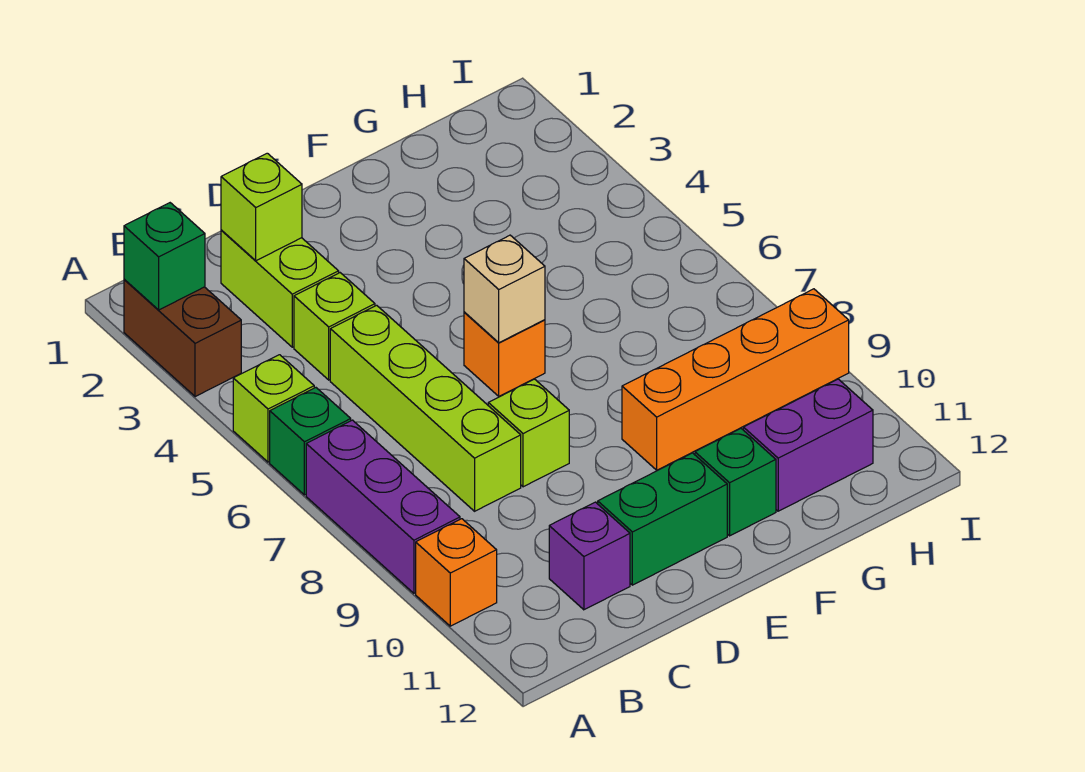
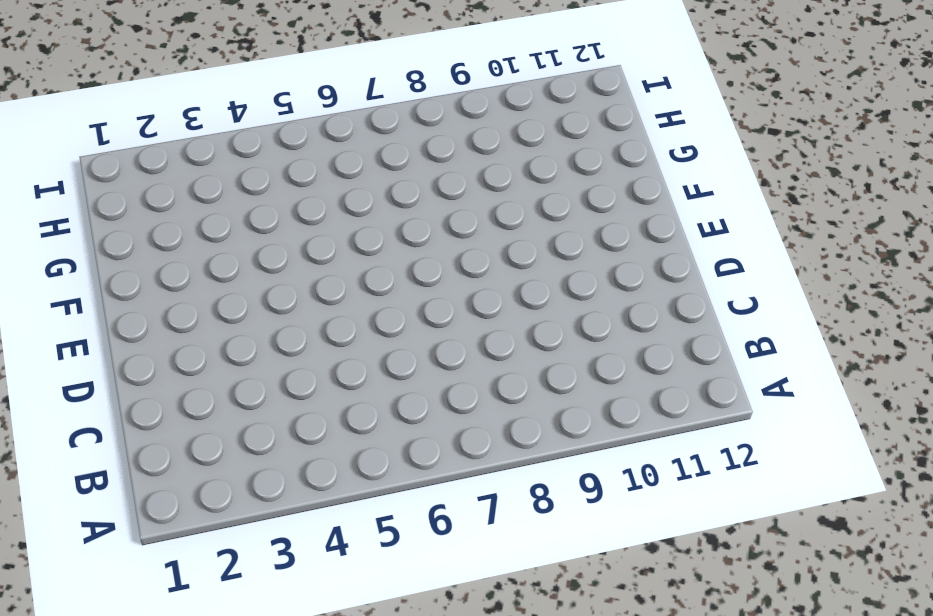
none -> brown 1x2 brick [124,279,241,397]
none -> lime 1x1 brick [233,355,314,462]
none -> green 1x1 brick [270,388,351,495]

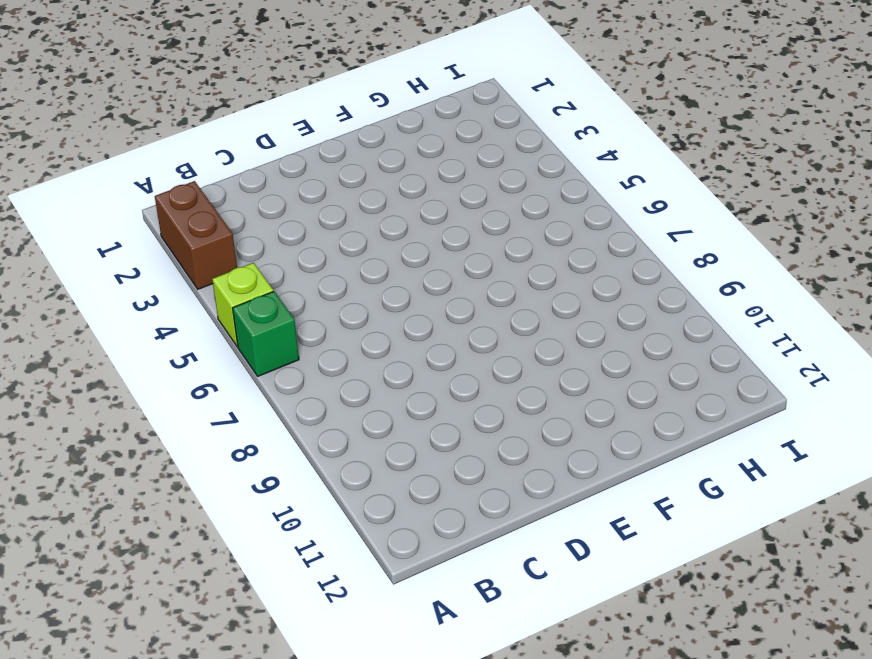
none -> purple 1x3 brick [306,420,460,593]
none -> orange 1x1 brick [416,519,497,626]
none -> lime 1x2 brick [221,230,339,347]

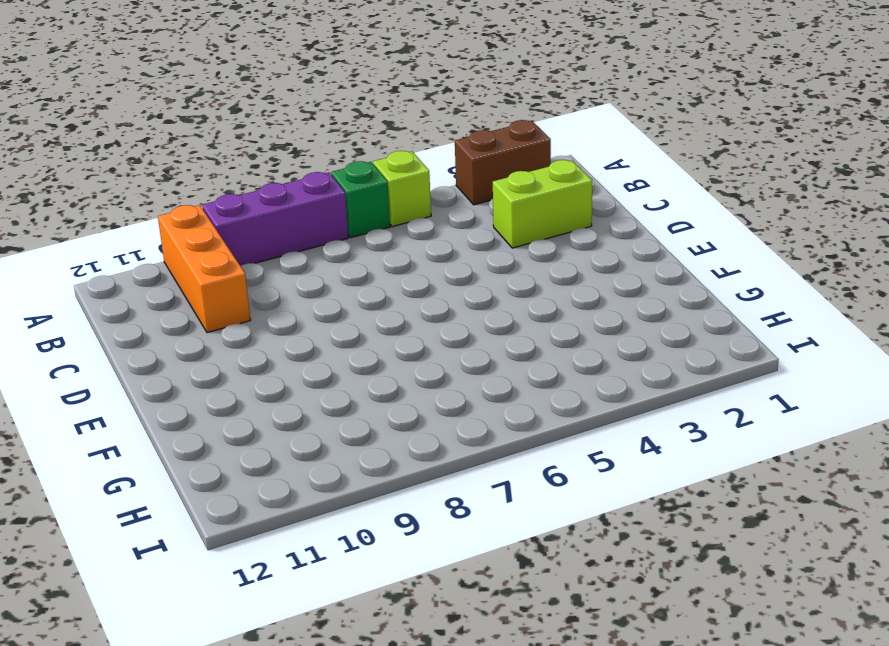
orange 1x3 brick [158,205,250,333] -> orange 1x1 brick [416,519,497,626]
none -> lime 1x1 brick [294,273,375,380]
none -> lime 1x4 brick [330,305,521,511]
none -> purple 1x1 brick [549,502,630,610]

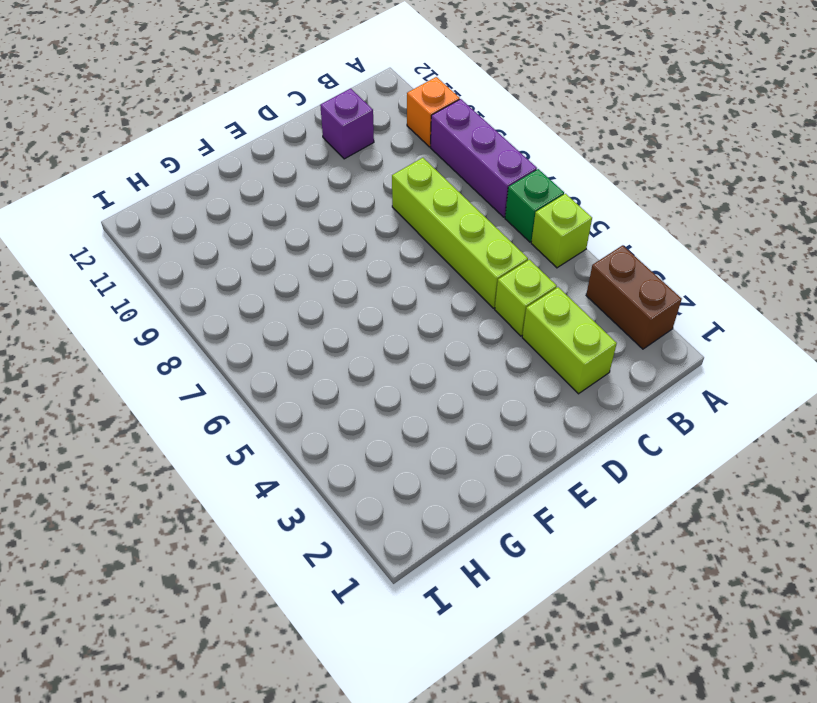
none -> lime 1x1 brick [488,379,569,487]
none -> green 1x2 brick [598,453,727,585]
none -> orange 1x1 brick [464,312,545,396]

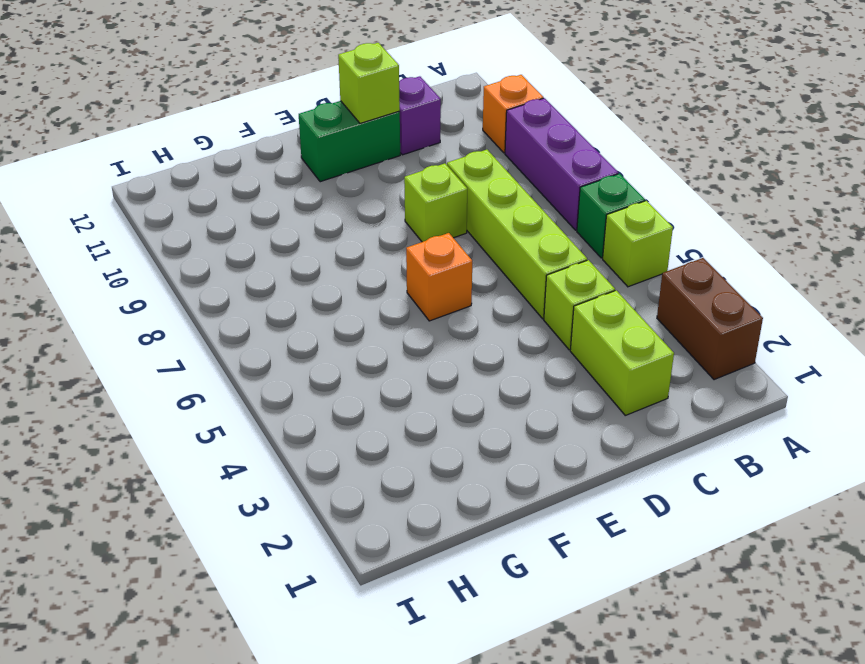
lime 1x1 brick [338,43,400,123] -> lime 1x1 brick moved to [221,153,302,261]
none -> orange 1x4 brick [622,289,849,470]
none -> green 1x1 brick [695,429,776,536]
none -> purple 1x2 brick [743,379,873,511]

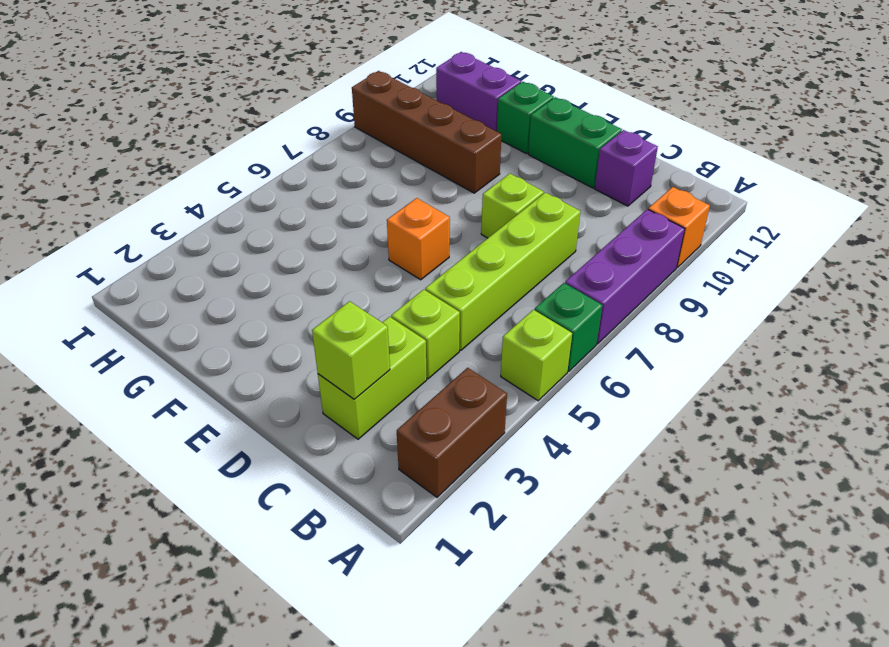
brown 1x4 brick [352,71,502,193] -> orange 1x4 brick [622,289,849,470]
none -> green 1x1 brick [124,203,205,310]
none -> tan 1x1 brick [464,235,545,343]

